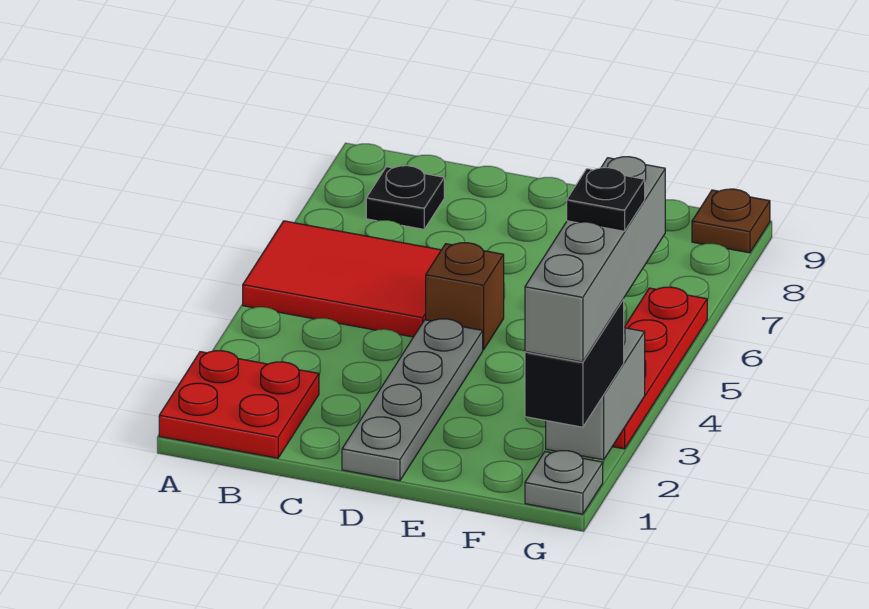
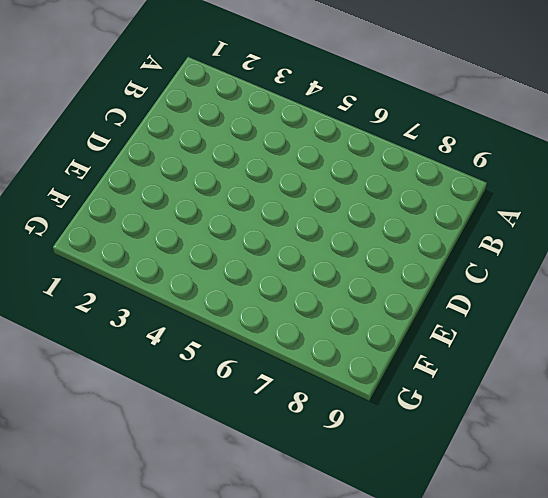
none -> red 2x2 plate [159,351,319,458]
none -> red 2x3 tile [243,221,441,337]
none -> black 1x1 plate [366,166,444,229]

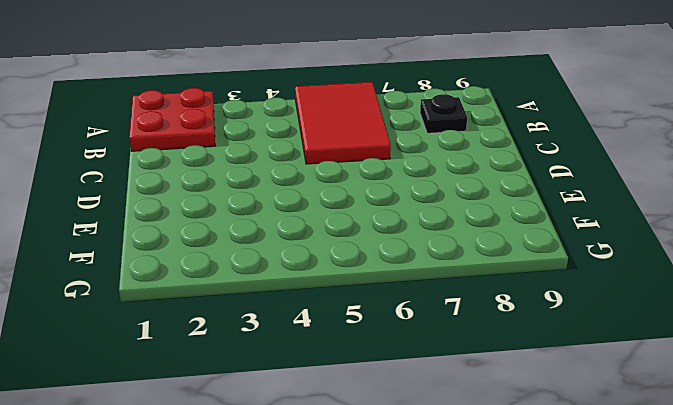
none -> grey 1x4 plate [342,319,483,481]
none -> brown 1x1 brick [426,242,504,350]
none -> grey 1x1 plate [525,451,603,514]

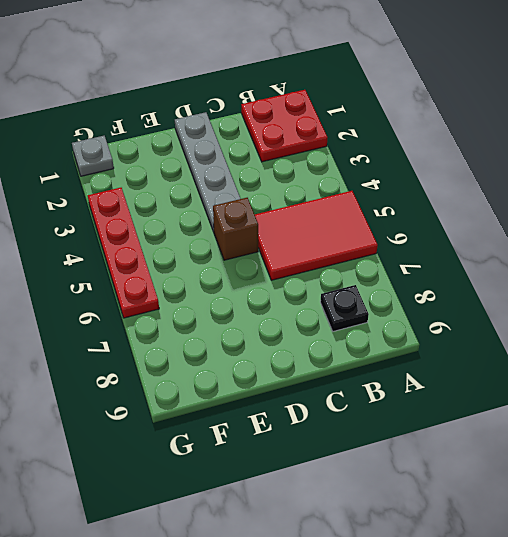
none -> brown 1x1 plate [692,189,770,253]
none -> grey 1x2 brick [546,328,645,460]
none -> black 1x2 brick [525,299,624,427]

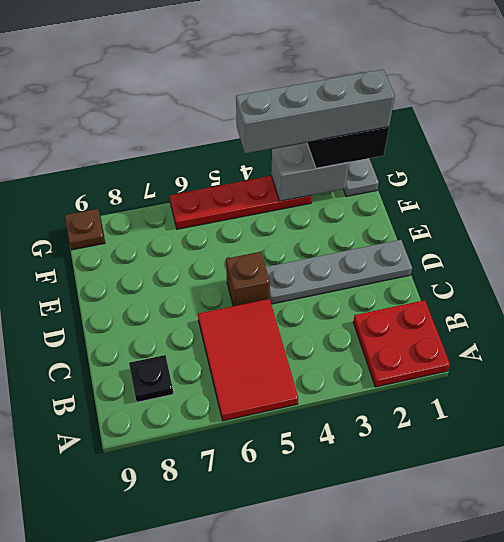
none -> black 1x1 plate [567,168,645,231]

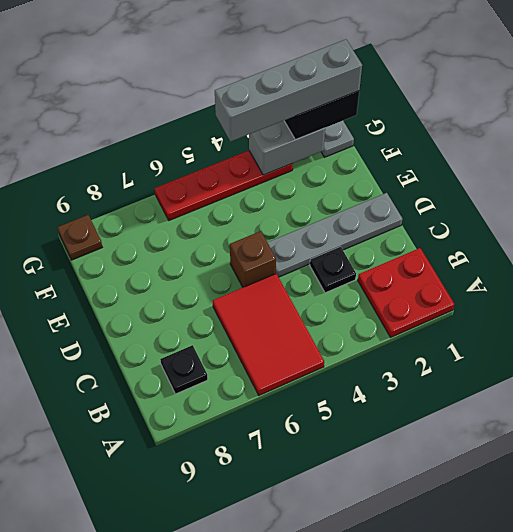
black 1x1 plate [310,247,356,293] -> black 1x1 plate moved to [567,168,645,231]

